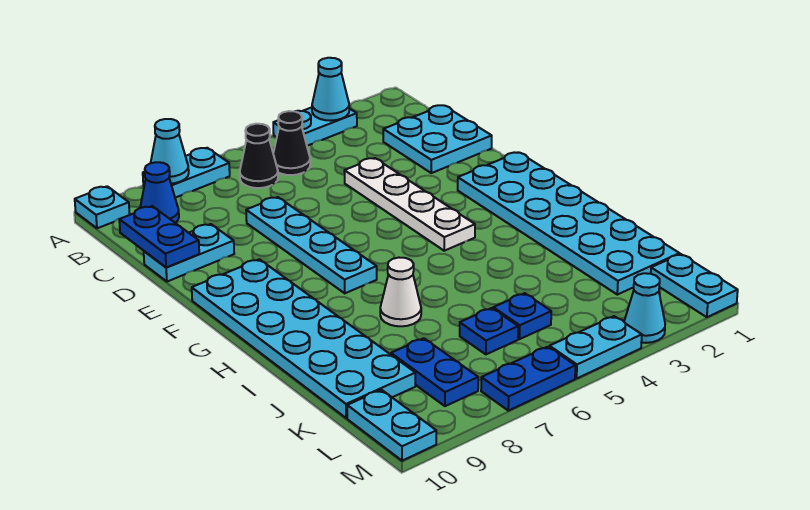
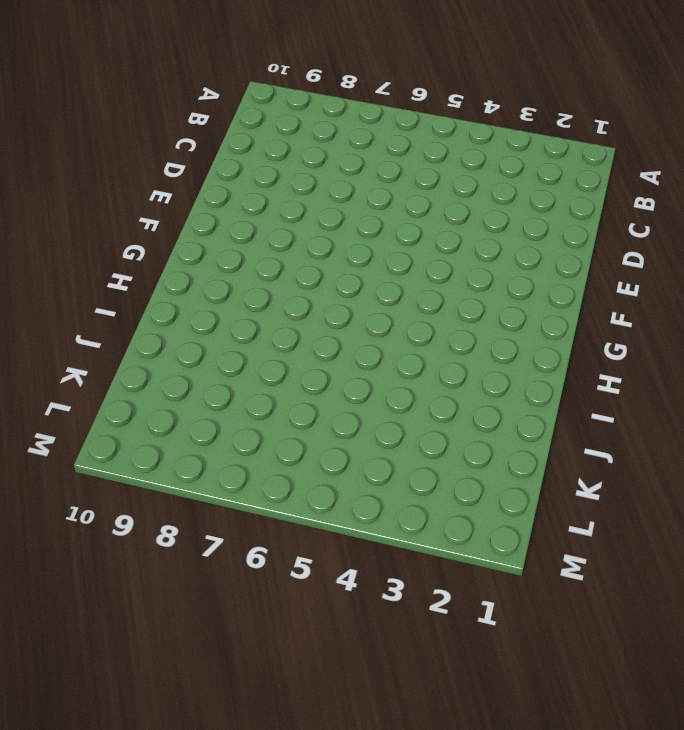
none -> cyan 1x2 plate [273,107,357,146]
none -> cyan 1x2 plate [143,148,230,198]
none -> cyan 1x1 plate [75,186,130,228]

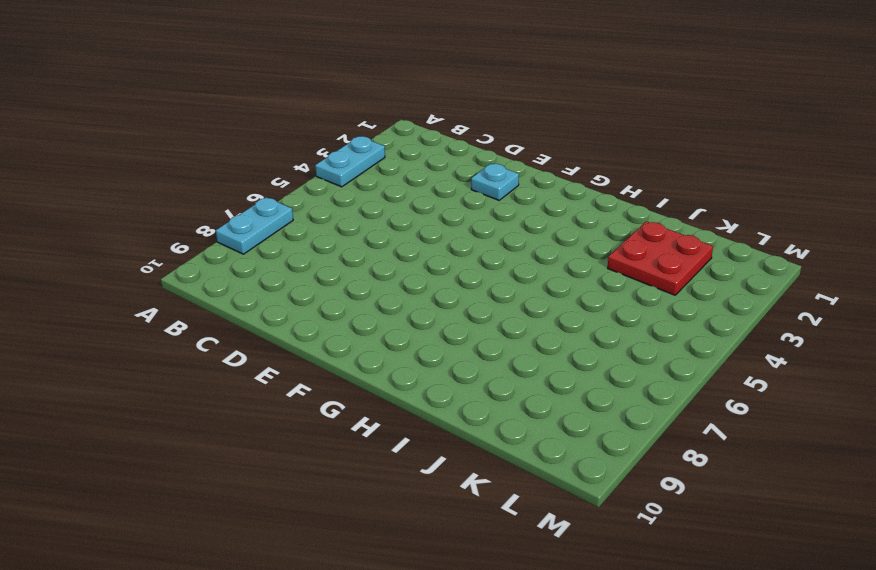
cyan 1x1 plate [471,164,519,200] -> cyan 1x1 plate moved to [75,186,130,228]
red 2x2 plate [608,221,713,295] -> cyan 2x6 plate [458,152,680,295]
none -> black 1x1 cone [273,111,310,175]
none -> black 1x1 cone [240,124,278,188]
none -> blue 1x1 cone [140,162,179,223]

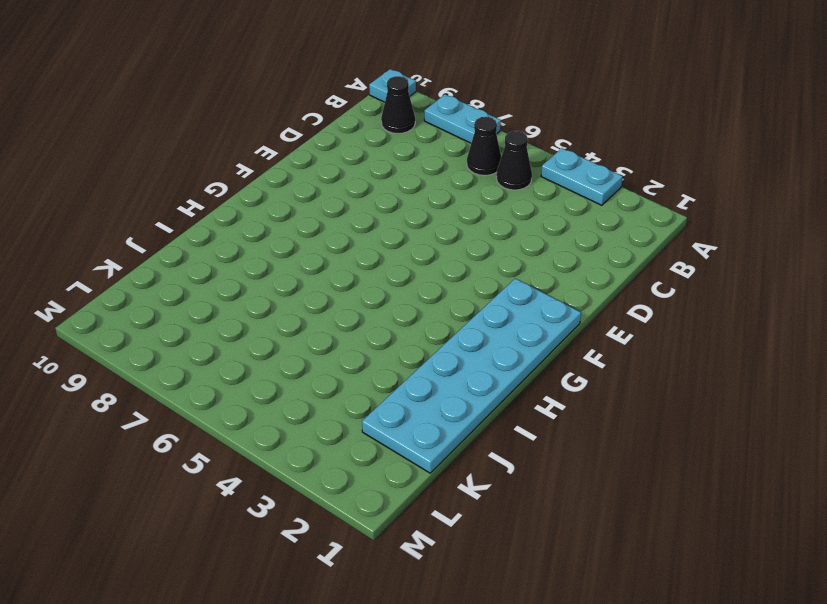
black 1x1 cone [381,76,415,134] -> blue 1x1 cone [140,162,179,223]
none -> cyan 2x2 plate [383,105,492,173]
none -> white 1x4 plate [344,158,475,251]
none -> cyan 1x4 plate [246,197,377,293]

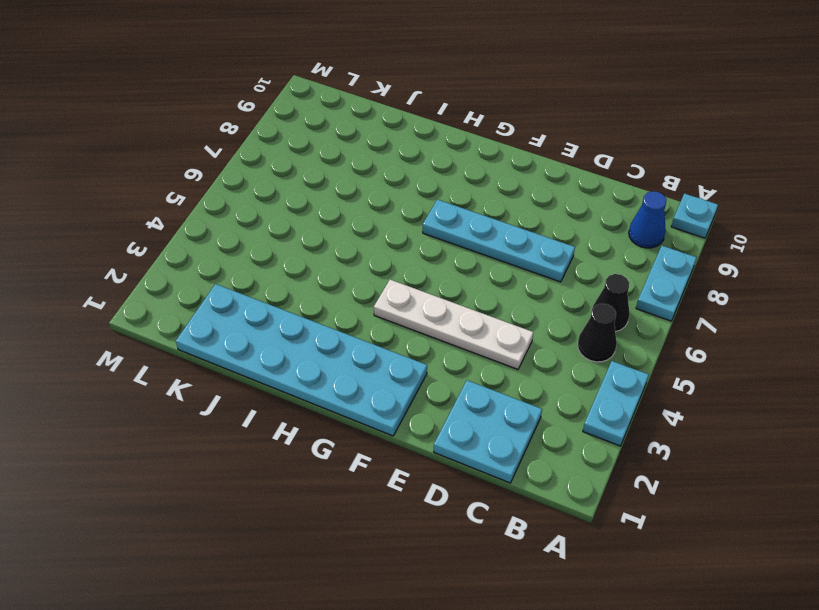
none -> cyan 1x2 plate [144,224,234,282]
none -> cyan 2x6 plate [192,259,415,418]
none -> white 1x1 cone [380,258,421,326]

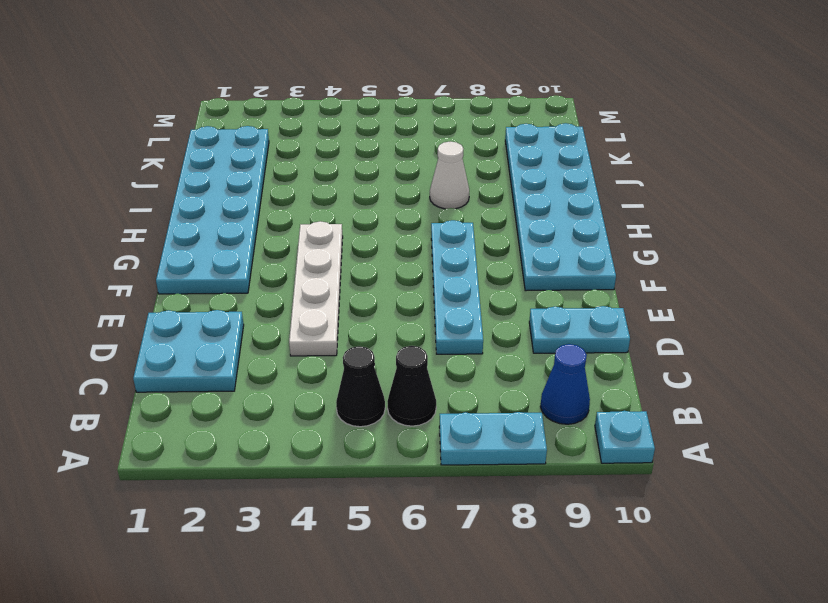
none -> cyan 1x2 plate [273,107,357,146]
none -> blue 1x1 plate [493,293,551,339]
none -> blue 1x1 plate [460,308,518,354]

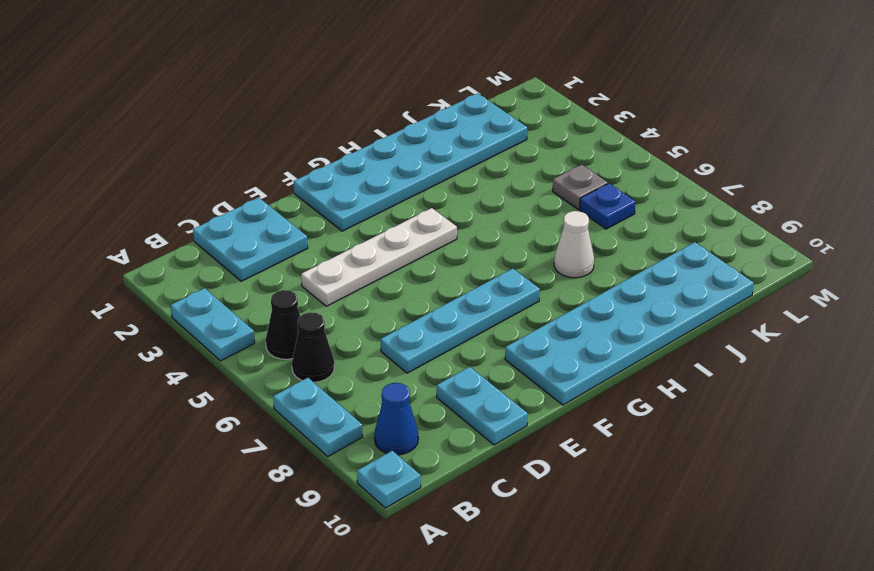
grey 1x1 plate [553,165,608,210] -> blue 1x1 plate [493,293,551,339]
none -> blue 1x2 plate [391,338,478,406]
none -> cyan 1x2 plate [651,254,738,317]
none -> cyan 1x2 plate [347,390,436,461]

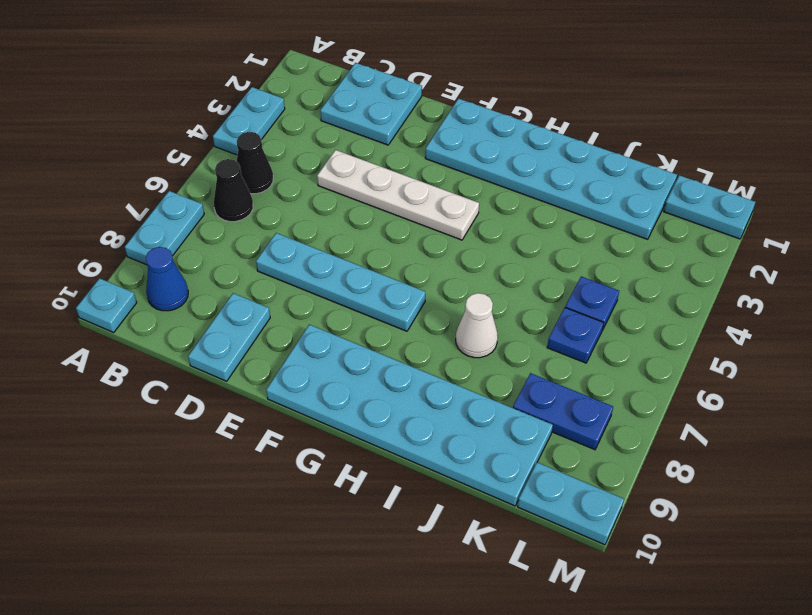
none -> cyan 1x1 cone [624,273,665,343]
none -> cyan 1x2 plate [550,316,642,378]
none -> blue 1x2 plate [481,347,575,411]

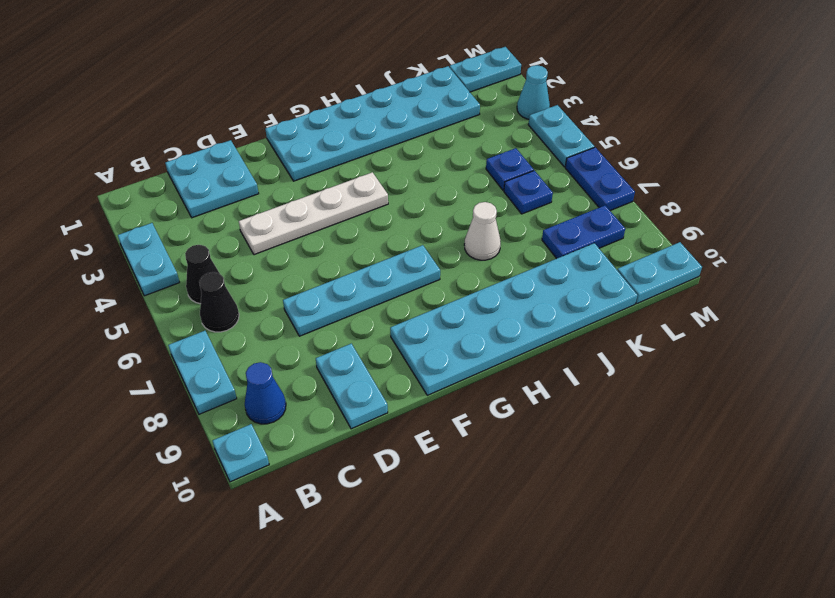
none -> cyan 1x1 cone [312,58,349,121]
none -> cyan 1x1 cone [151,119,189,184]
none -> blue 1x2 plate [119,206,199,267]

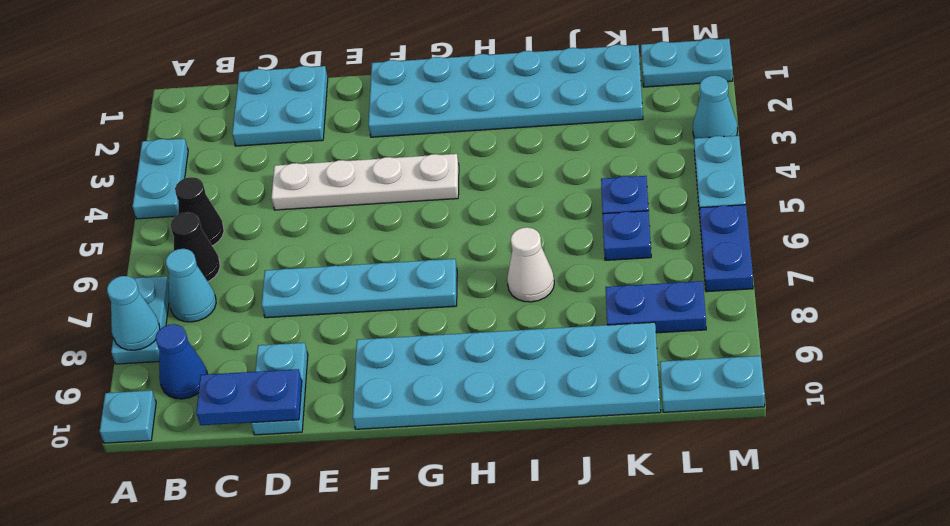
cyan 1x1 cone [166,249,216,322] -> cyan 1x1 cone moved to [312,58,349,121]

